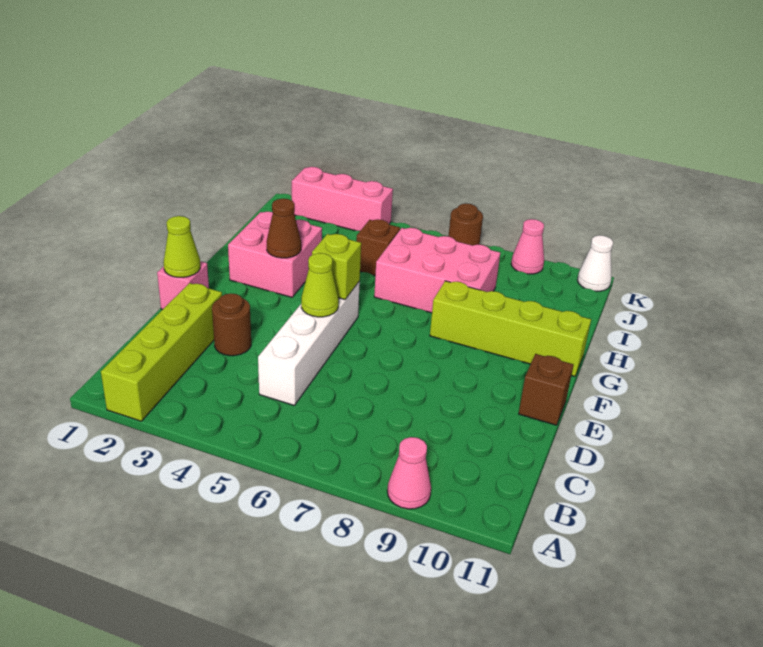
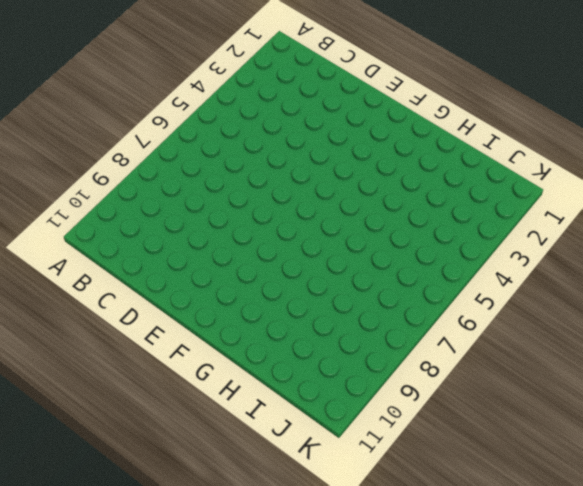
none -> lime 1x4 brick [101,283,222,421]
none -> pink 1x1 cone [387,437,431,509]
none -> white 1x4 brick [258,281,360,406]

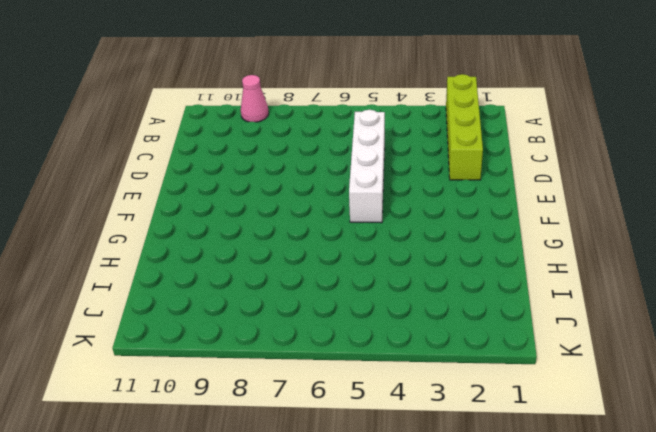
none -> brown 1x1 round brick [212,293,251,356]
none -> pink 1x1 brick [157,261,209,309]
none -> brown 1x1 brick [519,354,573,425]

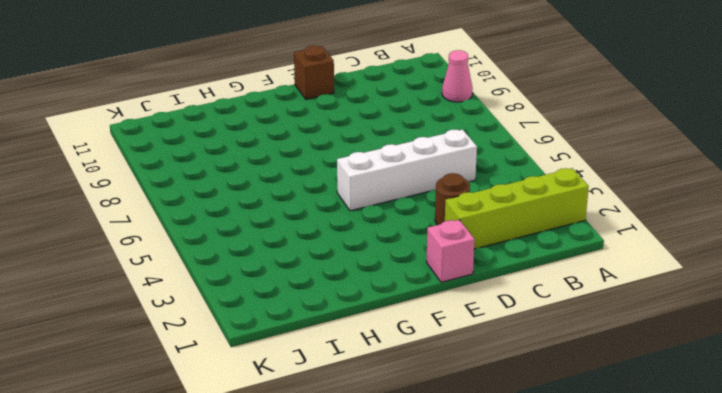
none -> pink 2x2 brick [228,212,322,297]
none -> lime 1x4 brick [430,281,591,376]
none -> pink 2x3 brick [374,228,500,313]

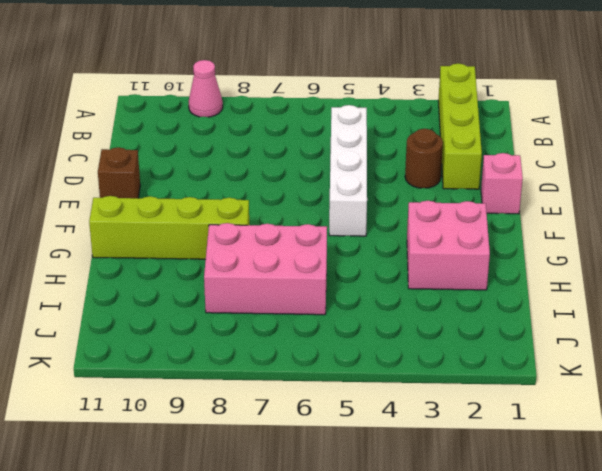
none -> brown 1x1 brick [356,219,400,275]
none -> pink 1x3 brick [292,167,393,231]
none -> brown 1x1 round brick [449,203,483,245]

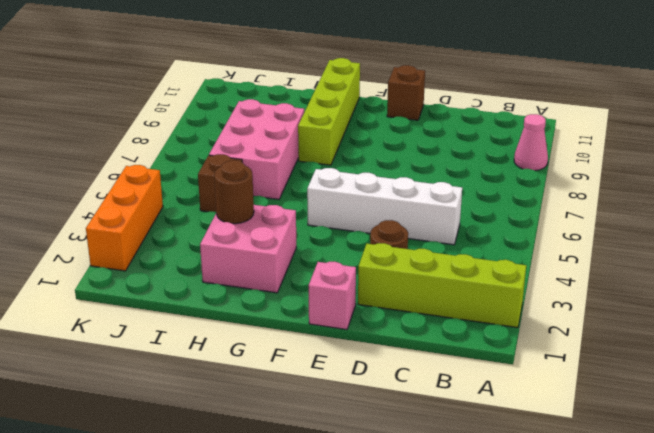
brown 1x1 round brick [214,160,254,224] -> brown 1x1 round brick moved to [449,203,483,245]
orange 1x3 brick [86,165,163,271] -> pink 1x3 brick [292,167,393,231]
none -> pink 1x1 cone [511,219,544,274]
none -> white 1x1 cone [577,235,613,291]
none -> lime 1x1 cone [163,216,200,277]

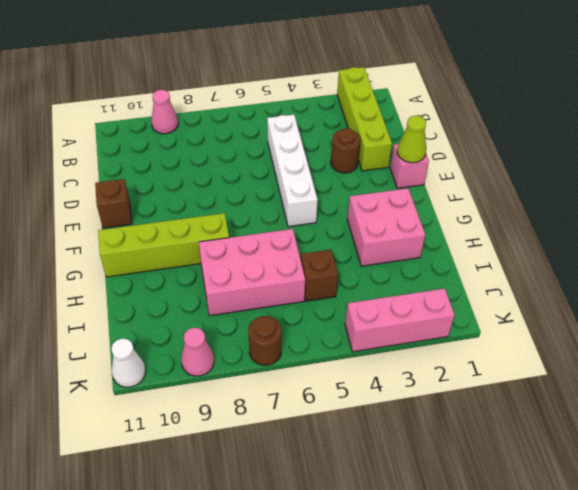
none -> lime 1x1 cone [301,253,339,317]
none -> lime 1x1 brick [312,234,361,299]
none -> brown 1x1 cone [267,199,301,258]

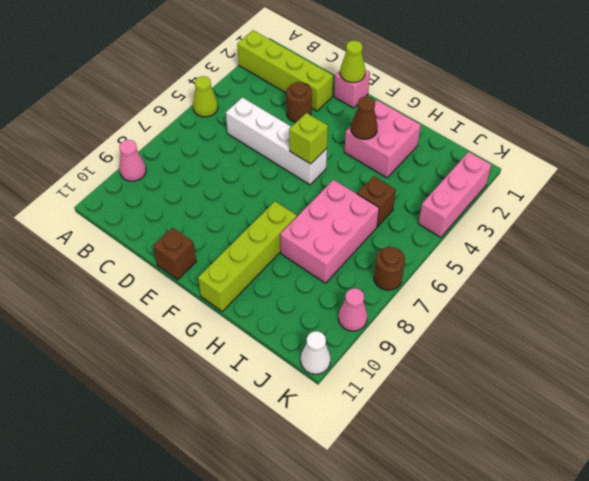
lime 1x1 cone [193,76,218,117] -> lime 1x1 cone moved to [301,253,339,317]

